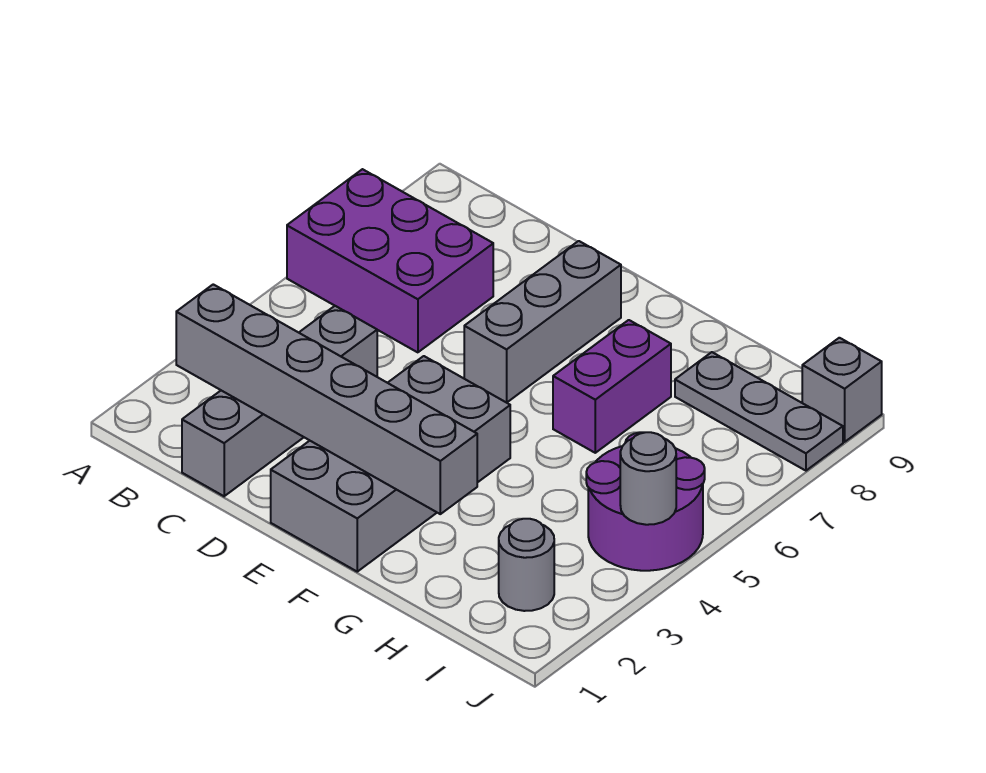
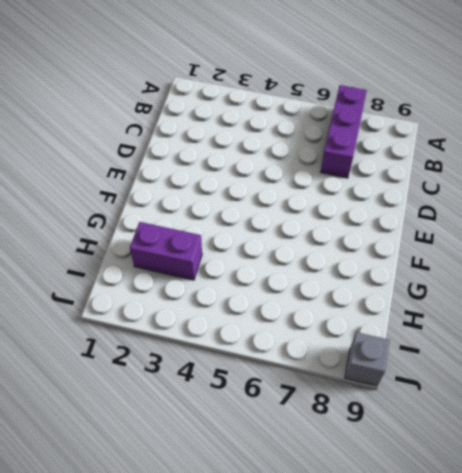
purple 1x3 brick [321,85,367,178] -> purple 2x3 brick [287,169,493,352]
purple 1x2 brick [130,222,202,280] -> purple 1x2 brick moved to [553,320,671,453]
none -> grey 1x4 brick [182,306,377,496]
none -> grey 2x4 brick [271,356,510,572]

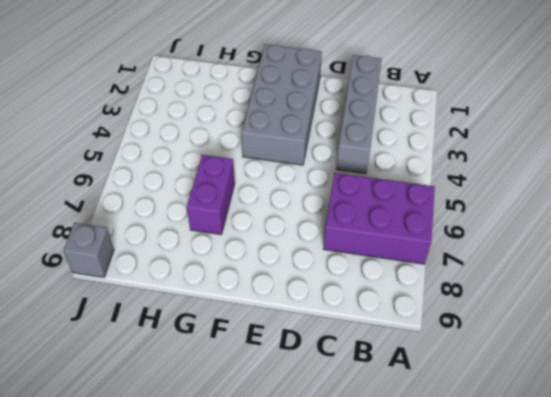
none -> grey 1x3 brick [464,241,621,403]
none -> grey 1x3 plate [675,352,843,471]

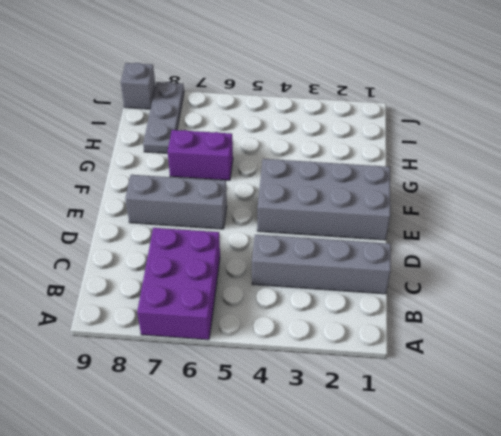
none -> grey 1x1 round brick [499,519,554,611]
none -> purple 2x2 round brick [586,432,705,571]

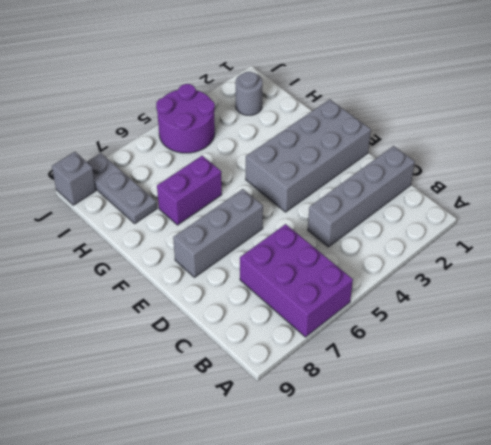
none -> grey 1x6 brick [176,284,477,514]
none -> grey 1x1 round brick [620,432,676,525]

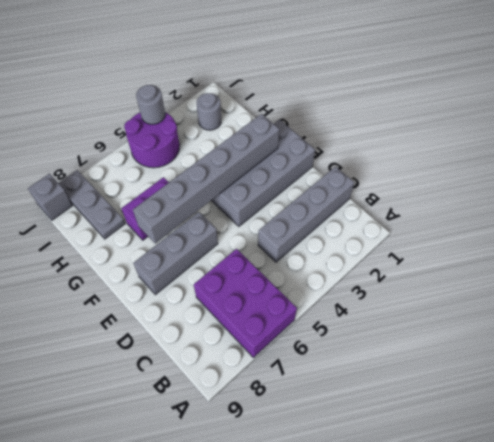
grey 1x6 brick [133,114,280,244] -> grey 1x6 brick turned to [176,284,477,514]

